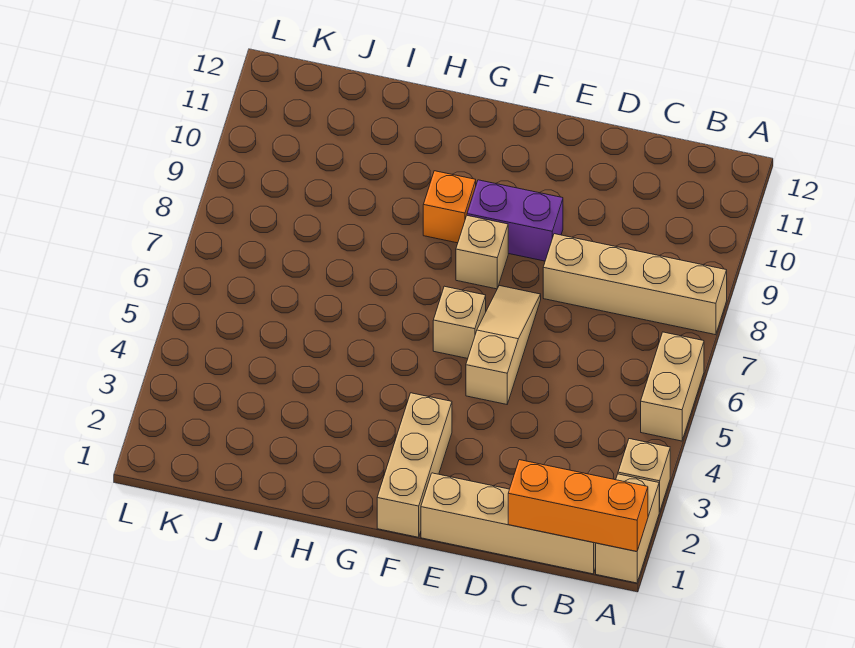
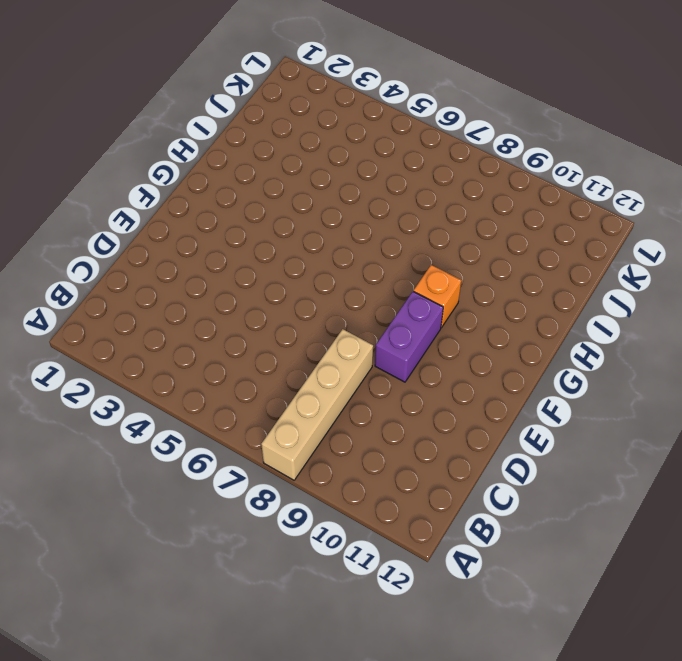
none -> tan 1x2 brick [596,474,659,583]
none -> tan 1x1 brick [618,439,670,512]
none -> tan 1x2 brick [641,332,704,441]

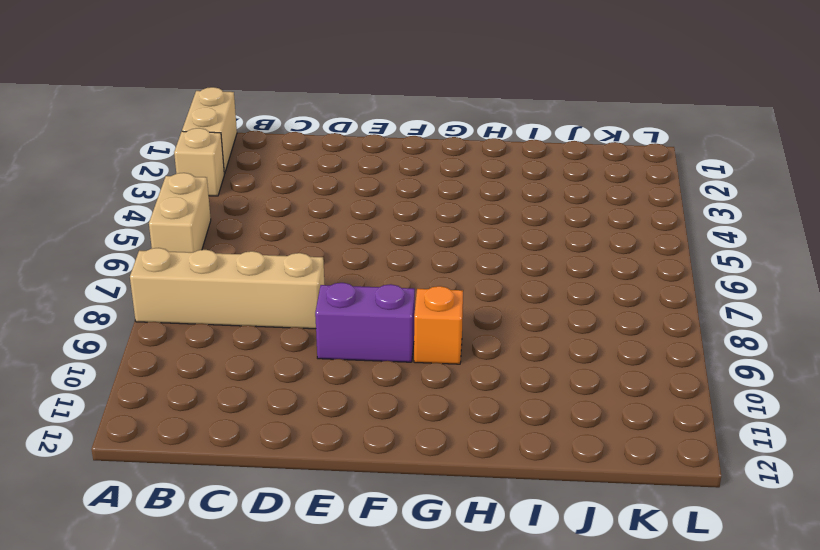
none -> tan 1x4 brick [421,473,596,574]
none -> tan 1x3 slope [466,286,541,404]
none -> tan 1x3 brick [377,393,452,537]

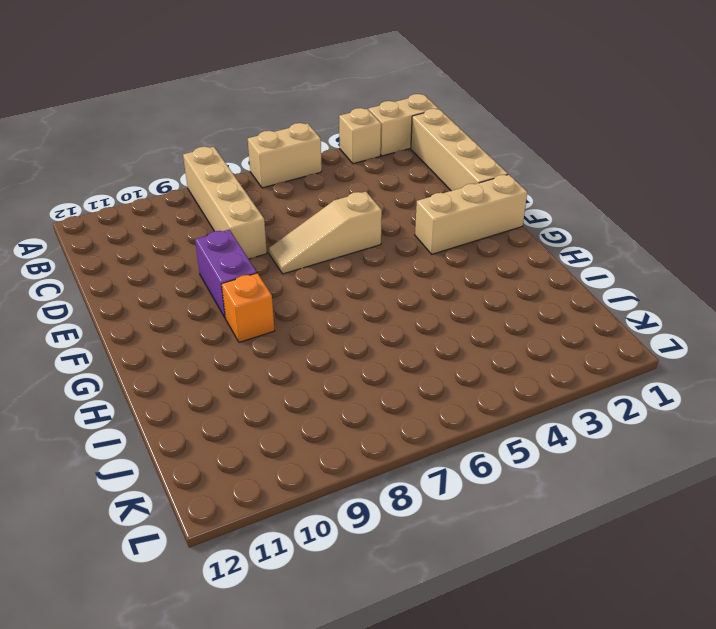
none -> tan 1x1 brick [433,286,486,358]
none -> tan 1x1 brick [456,216,508,289]
none -> orange 1x3 brick [508,460,648,552]

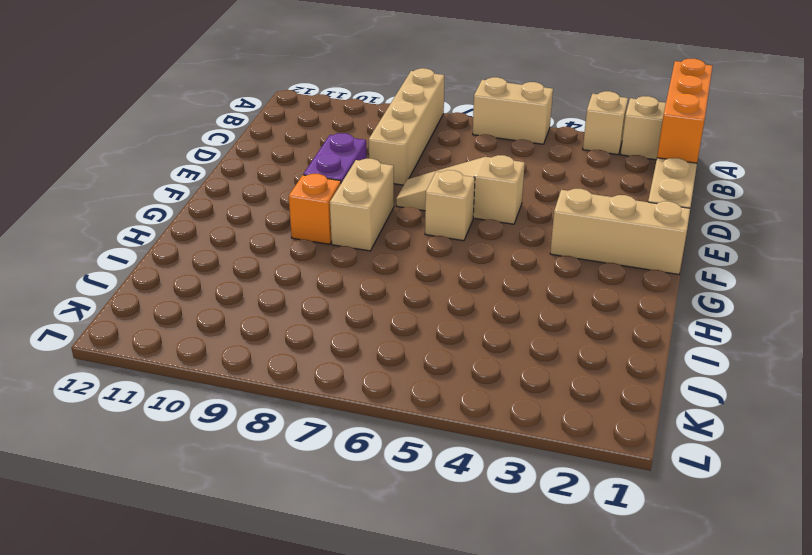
tan 1x2 brick [330,159,394,251] -> tan 1x1 brick [456,216,508,289]

